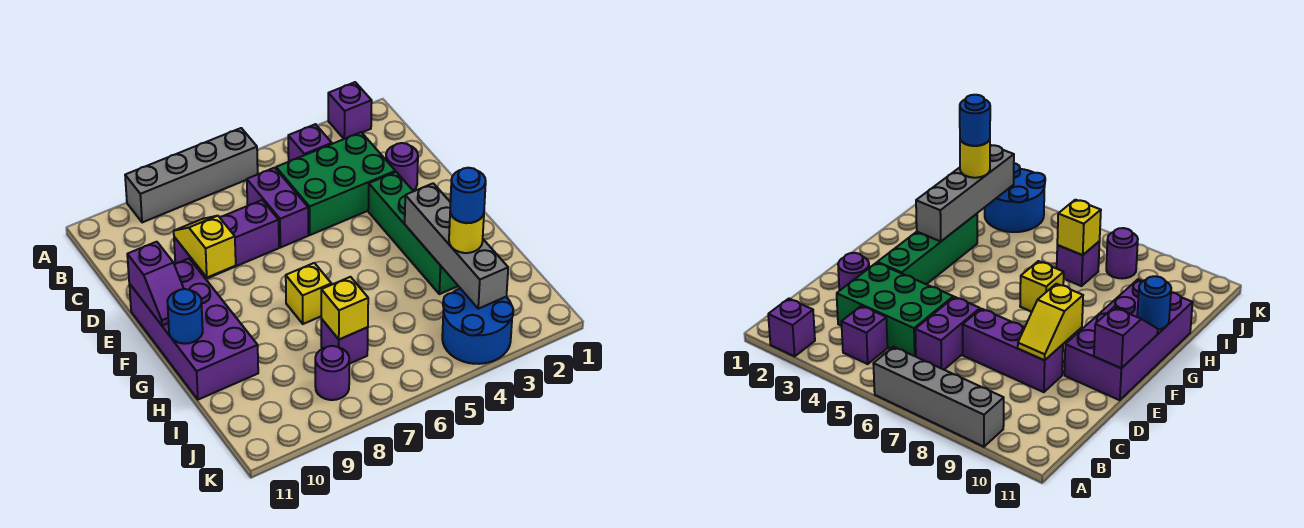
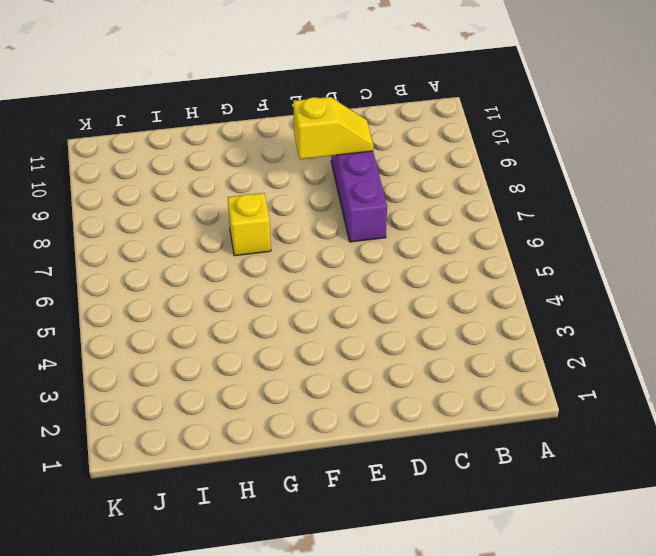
none -> purple 1x1 brick [328,82,372,139]
none -> grey 1x4 brick [125,128,258,222]
none -> purple 1x1 brick [288,124,332,161]

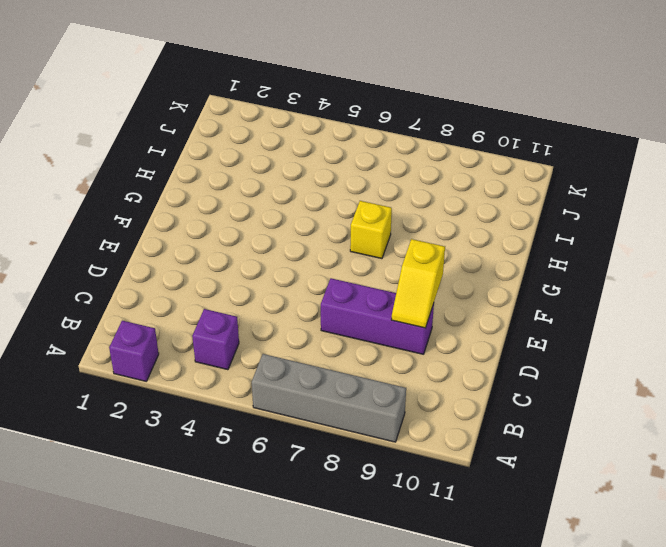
none -> green 2x3 brick [276,132,395,235]
none -> purple 1x2 brick [247,168,308,247]
none -> purple 1x1 round brick [386,143,418,191]

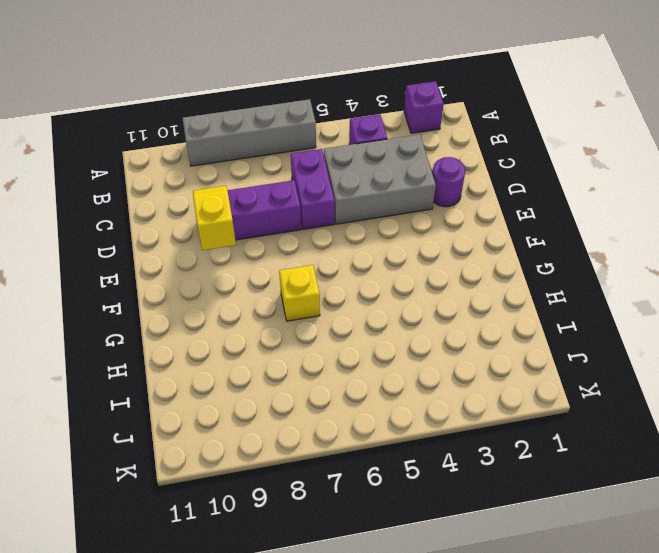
grey 2x3 brick [324,134,436,224] -> green 2x3 brick [276,132,395,235]
none -> green 1x4 brick [368,172,458,294]
none -> purple 2x4 brick [129,259,258,400]
none -> purple 1x1 brick [321,319,368,364]

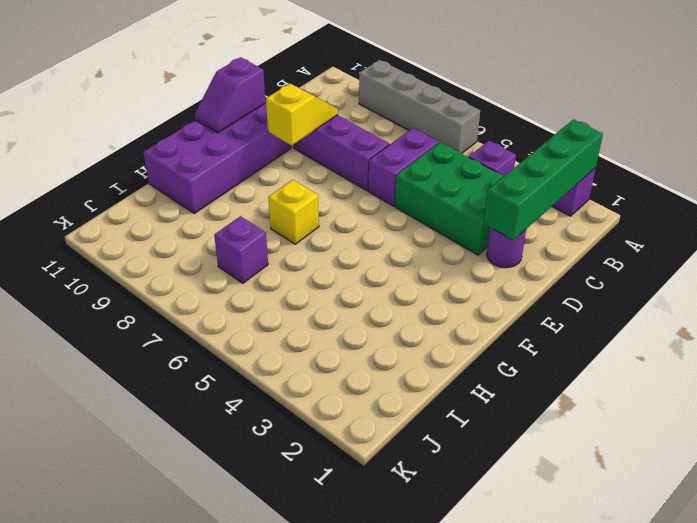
green 1x4 brick [484,119,603,240] -> green 1x4 brick moved to [368,172,458,294]
none -> blue 2x2 round brick [442,288,513,364]
none -> purple 1x1 round brick [315,346,349,400]
none -> grey 1x4 brick [405,183,508,309]

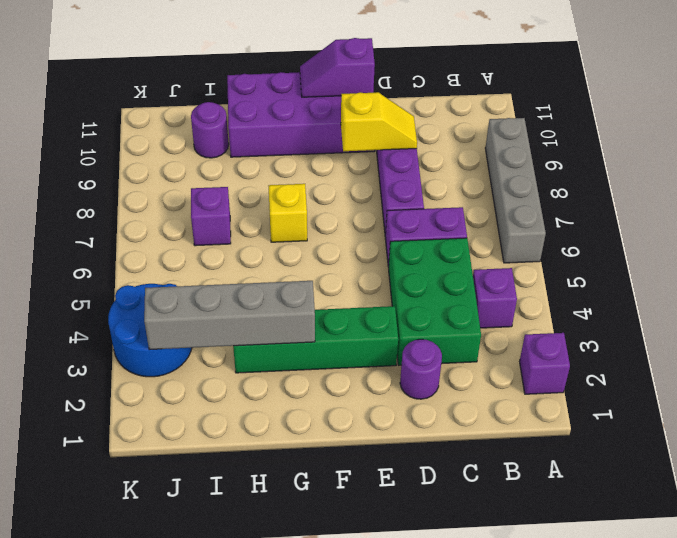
purple 1x1 round brick [191,102,229,158] -> purple 1x1 round brick moved to [315,346,349,400]
none -> blue 1x1 round brick [167,289,203,344]
none -> yellow 1x1 brick [321,277,368,340]
none -> yellow 1x1 round brick [449,212,484,253]

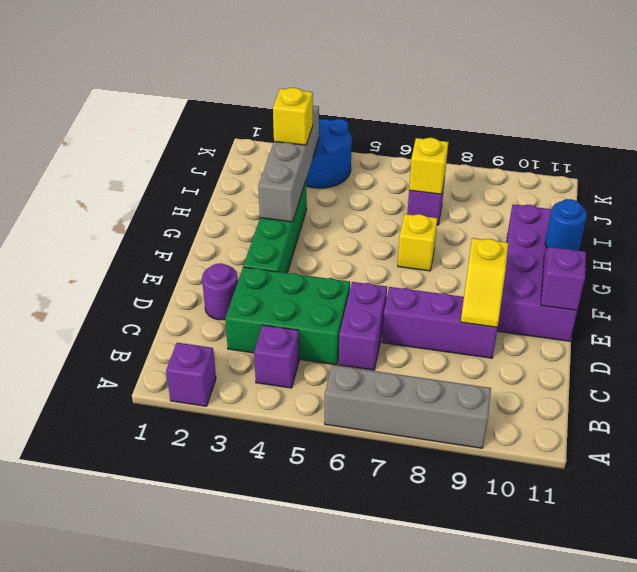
yellow 1x1 brick [273,88,313,145] -> yellow 1x1 round brick [449,212,484,253]
none -> purple 1x1 round brick [315,346,349,400]
none -> blue 1x1 round brick [450,168,486,223]

